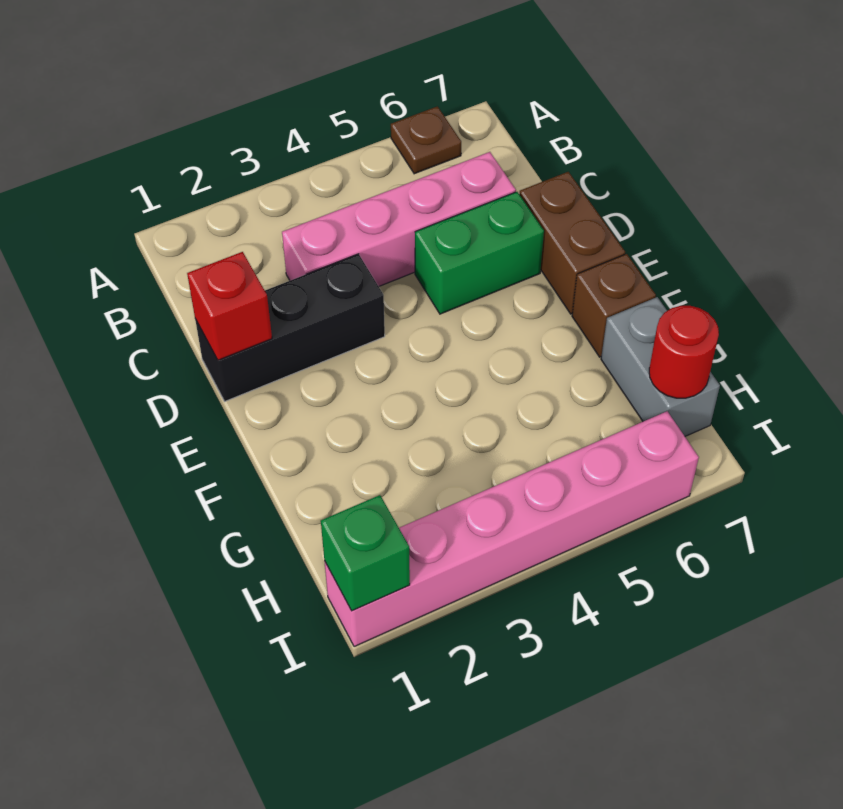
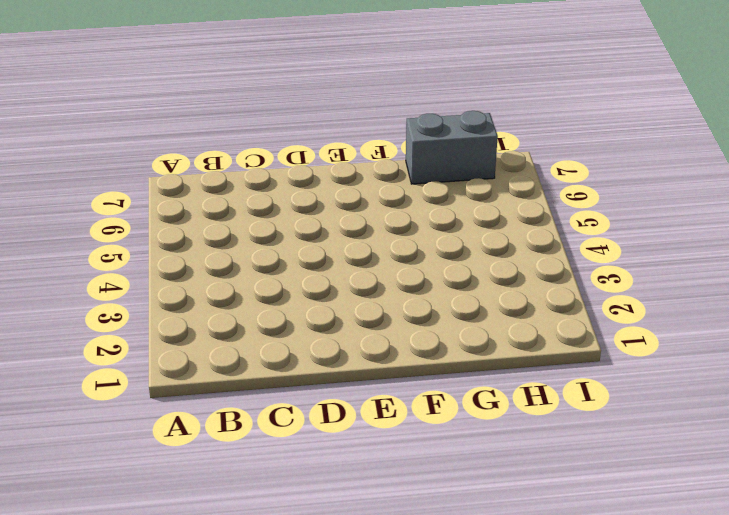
none -> brown 1x1 plate [391,106,461,174]
none -> pink 1x4 brick [282,152,516,286]

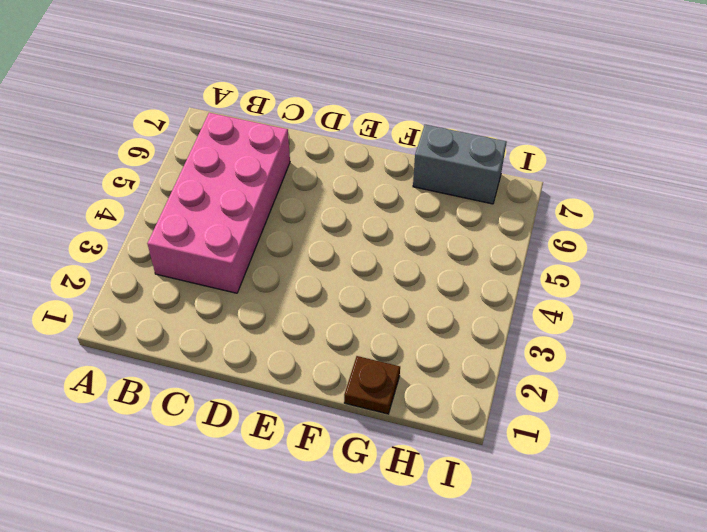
pink 2x4 brick [147,113,290,293] -> pink 1x4 brick [282,152,516,286]
brown 1x1 plate [344,356,400,414] -> brown 1x1 plate moved to [391,106,461,174]
none -> black 1x3 brick [195,254,385,401]
none -> green 1x2 brick [415,192,544,314]

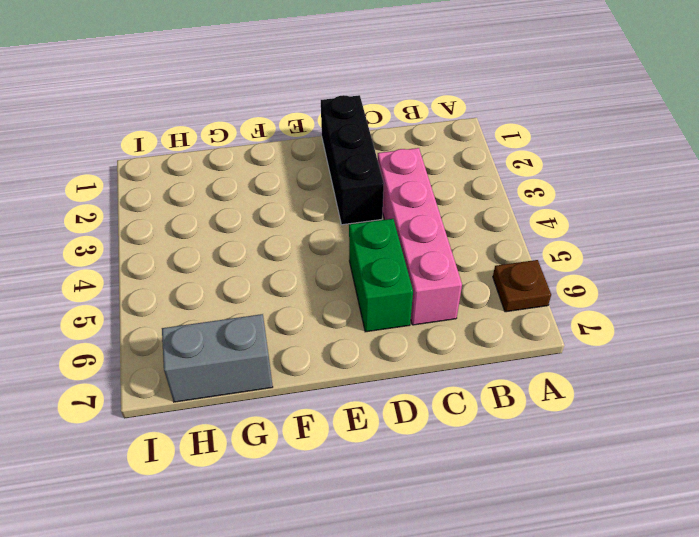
none -> brown 1x2 brick [519,172,625,314]
none -> brown 1x1 brick [572,254,656,357]

